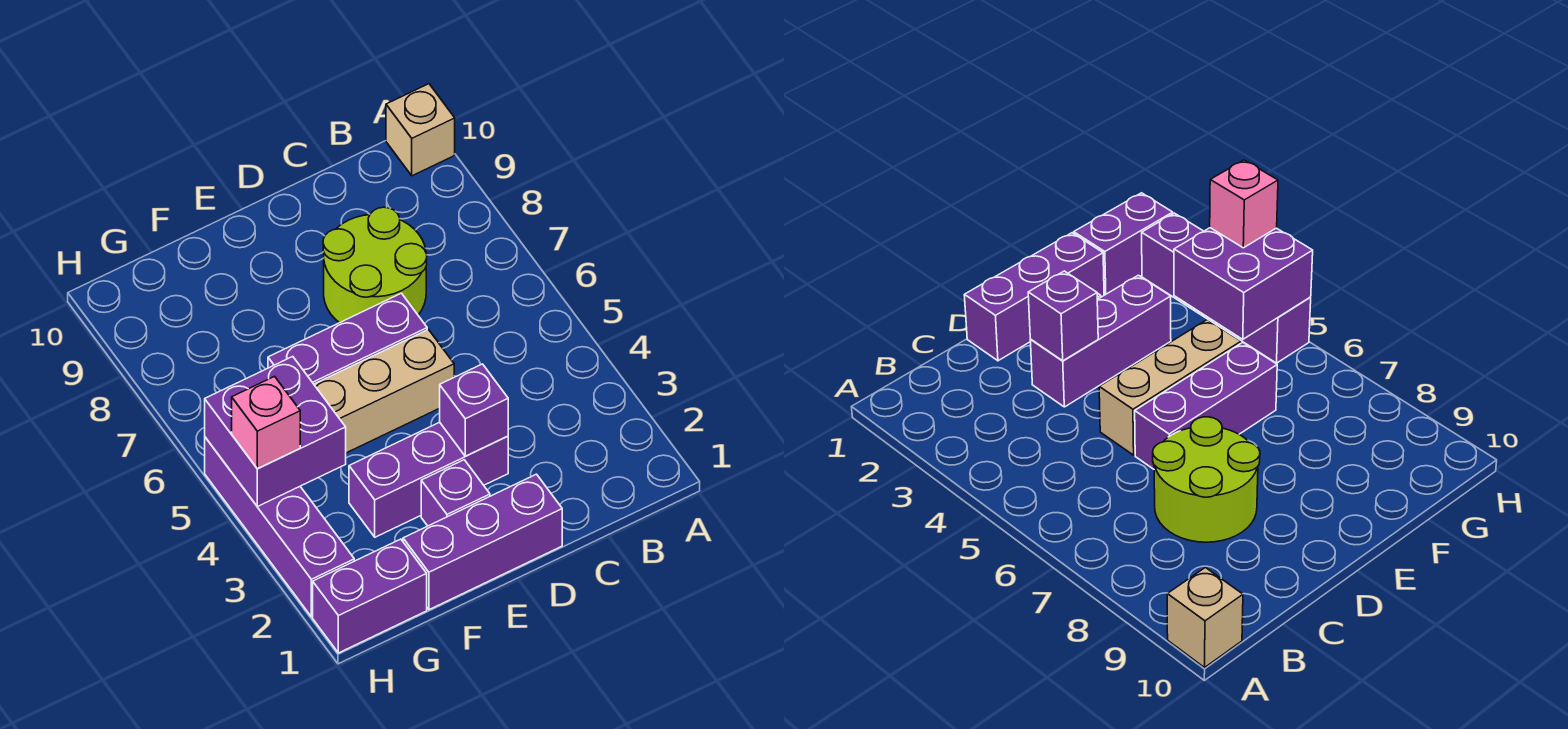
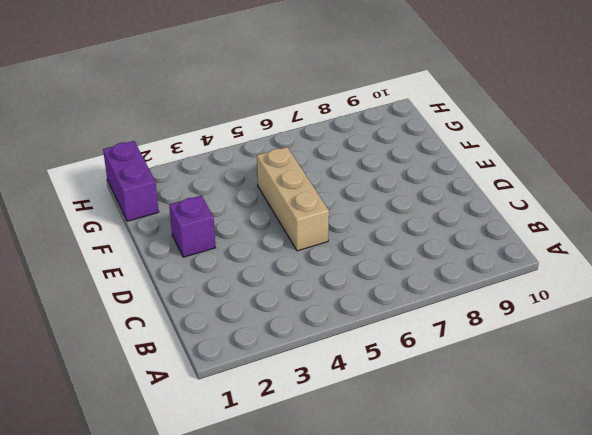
none -> tan 1x1 brick [386,84,455,176]
none -> lime 2x2 round brick [323,207,427,323]
none -> purple 1x3 brick [403,474,562,610]

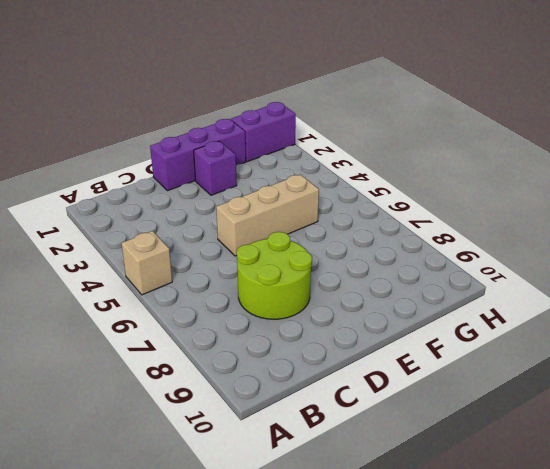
tan 1x1 brick [121,231,172,295] -> tan 1x1 brick moved to [386,84,455,176]
none -> purple 1x3 brick [349,422,508,537]
none -> purple 1x3 brick [268,293,427,384]
none -> purple 1x4 brick [205,437,354,617]

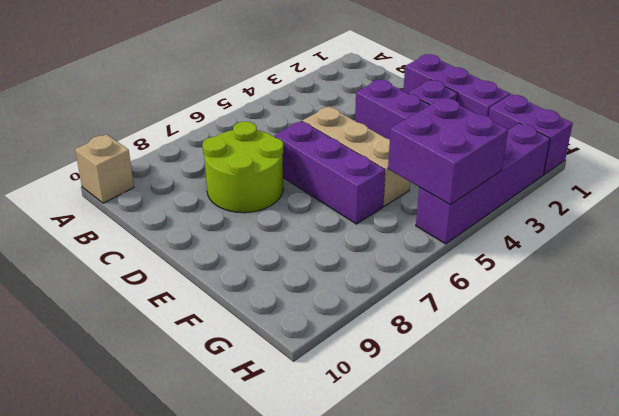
none -> purple 1x1 brick [440,364,508,456]
none -> pink 1x1 brick [232,376,300,469]

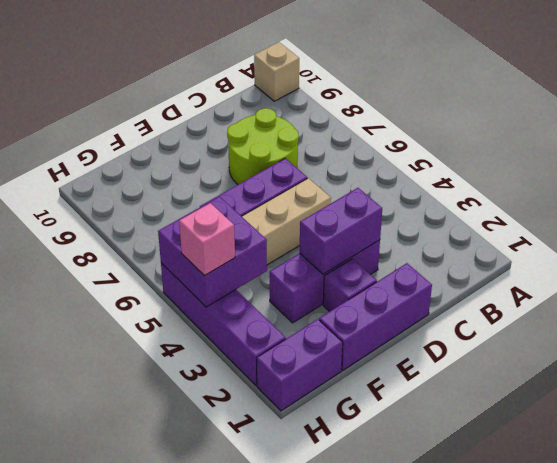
purple 1x2 brick [300,188,382,274] -> purple 1x1 brick [440,364,508,456]

